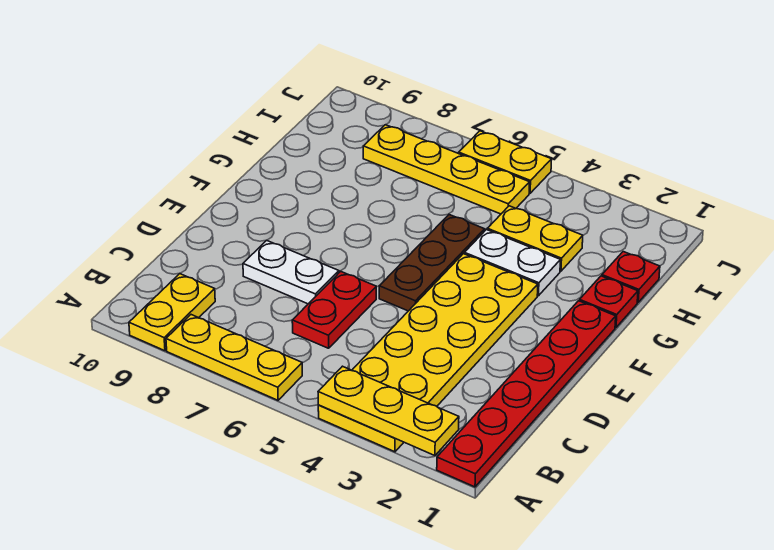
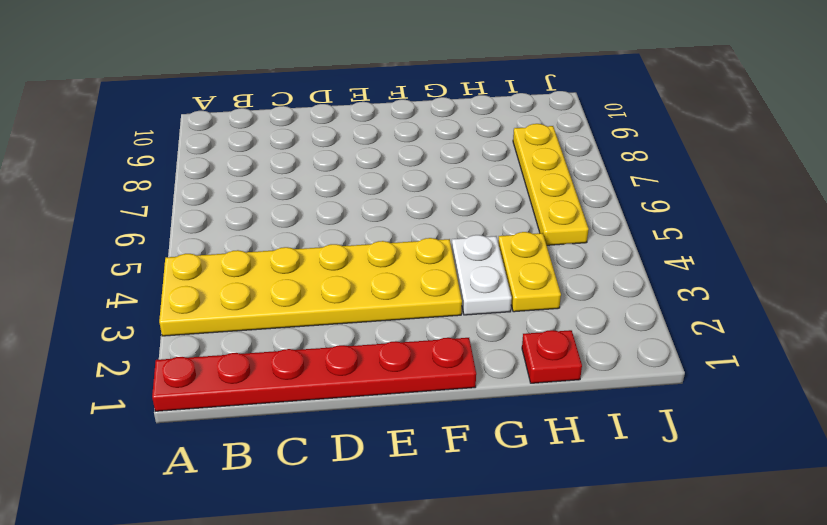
none -> yellow 1x3 plate [166,315,302,400]
none -> yellow 1x2 plate [129,274,215,351]
none -> red 1x2 plate [292,271,376,348]

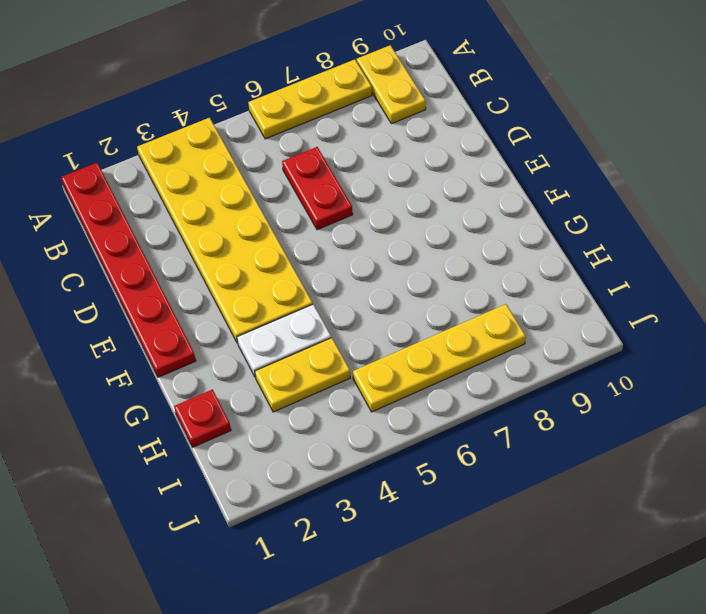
none -> white 1x2 plate [243,240,339,304]
none -> brown 1x3 plate [379,215,485,311]
none -> red 1x1 plate [580,276,638,328]

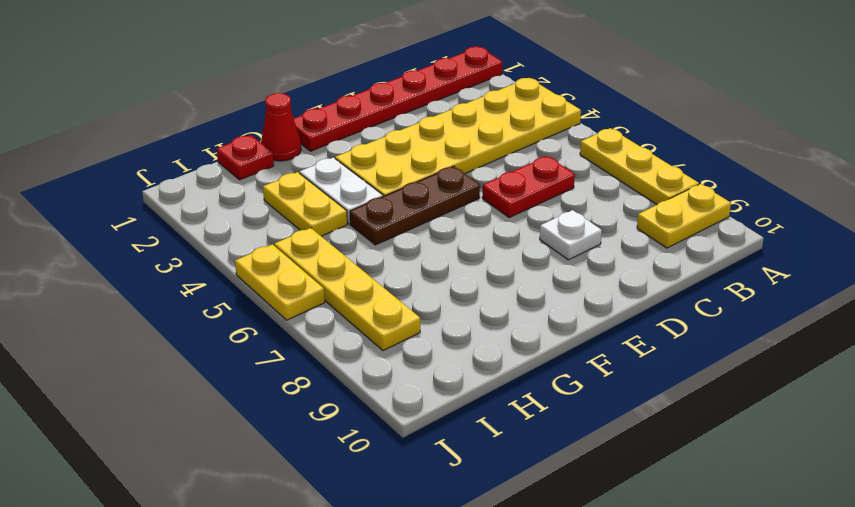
white 1x1 plate [540,210,602,260] -> white 1x2 plate [243,240,339,304]
red 1x1 cone [261,93,301,161] -> red 1x1 plate [580,276,638,328]
none -> yellow 1x3 plate [318,366,459,456]

